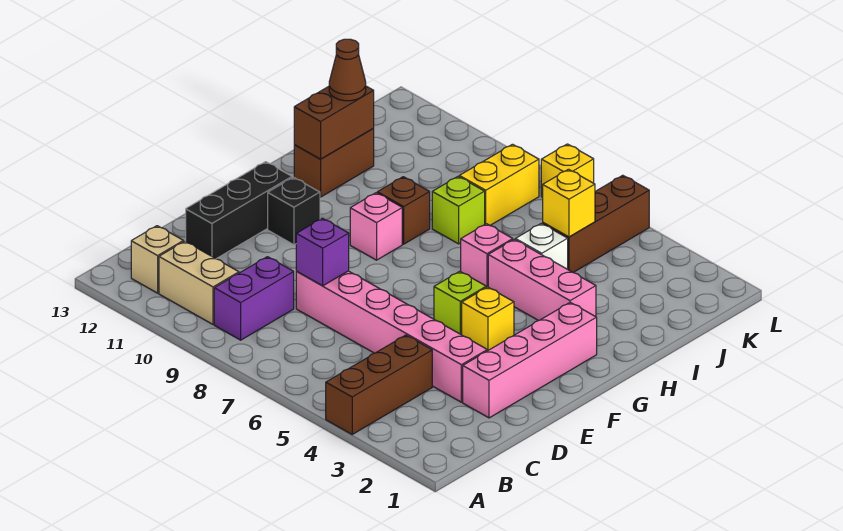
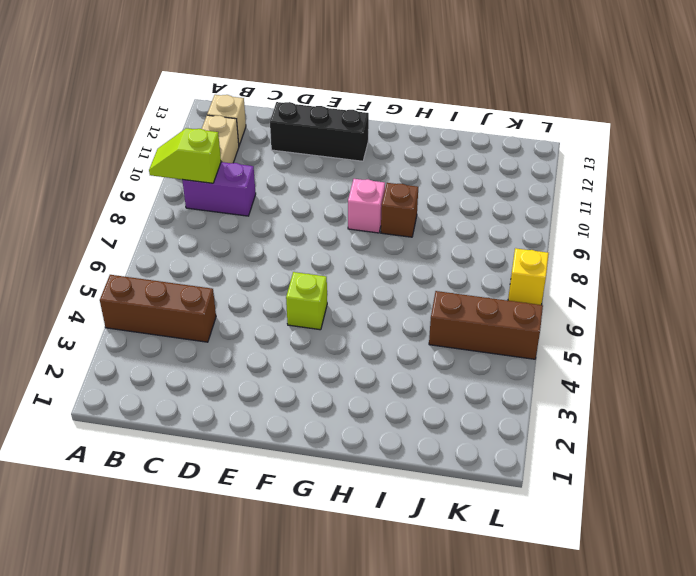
lime 1x2 slope [149,128,221,183] -> none
none -> pink 1x4 brick [463,302,597,418]
none -> pink 1x6 brick [296,271,487,402]
none -> yellow 1x1 brick [462,287,514,351]

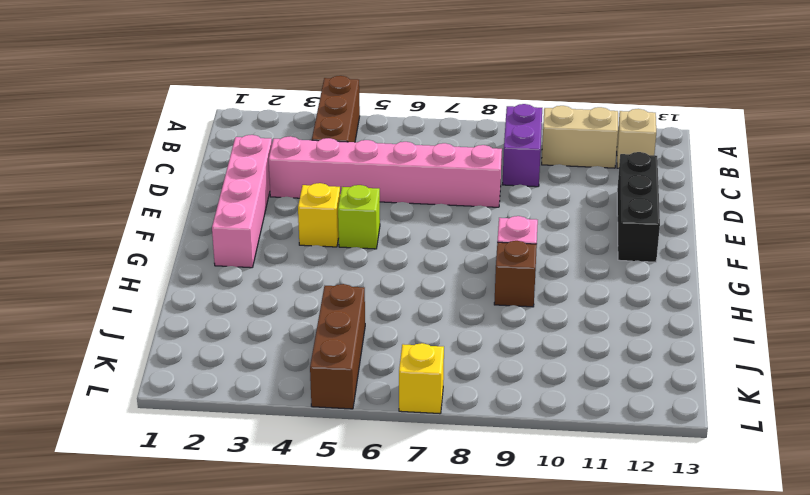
none -> black 1x1 brick [268,177,320,245]
none -> pink 1x3 brick [488,239,596,321]
none -> pink 1x1 brick [461,224,513,287]

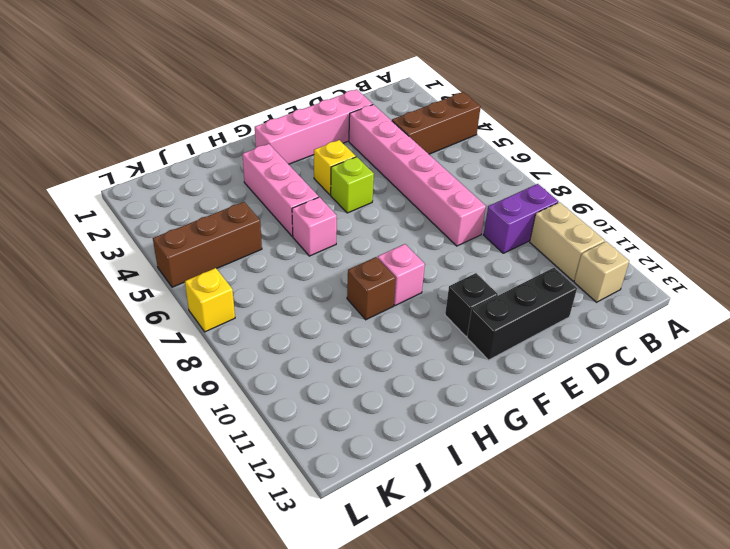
none -> brown 1x2 brick [294,129,374,197]
none -> white 1x1 brick [515,223,568,269]
none -> lime 1x1 brick [432,176,485,244]

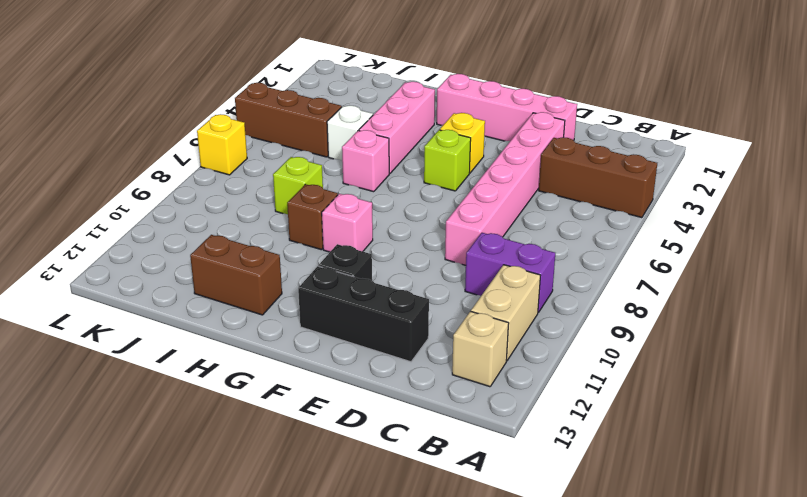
none -> yellow 1x2 brick [459,144,539,225]
none -> purple 1x1 brick [296,218,349,286]
none -> brown 1x2 brick [294,86,374,159]

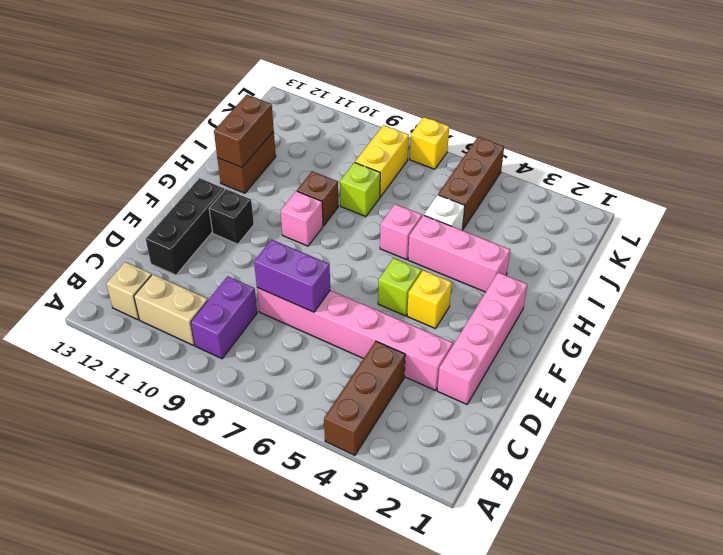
purple 1x2 brick [254,240,330,312] -> purple 1x1 brick [296,218,349,286]
none -> yellow 1x1 brick [543,169,595,237]
none -> brown 1x1 cone [329,39,366,101]

